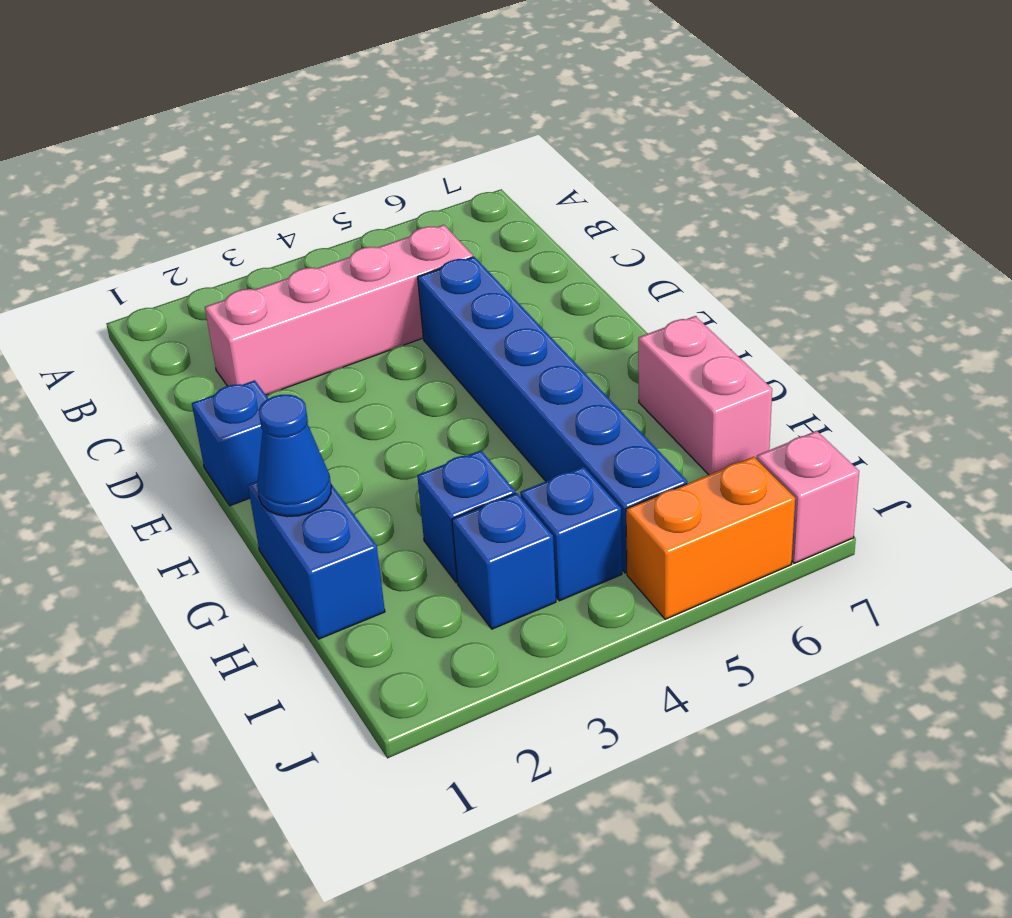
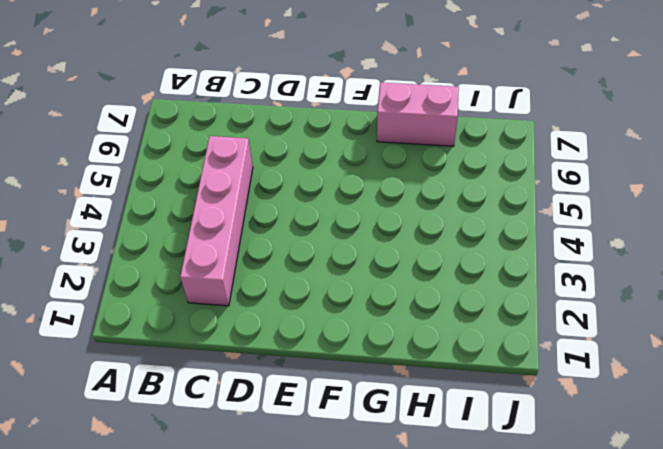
none -> blue 1x6 brick [418,257,687,573]
none -> blue 1x1 brick [192,380,268,506]

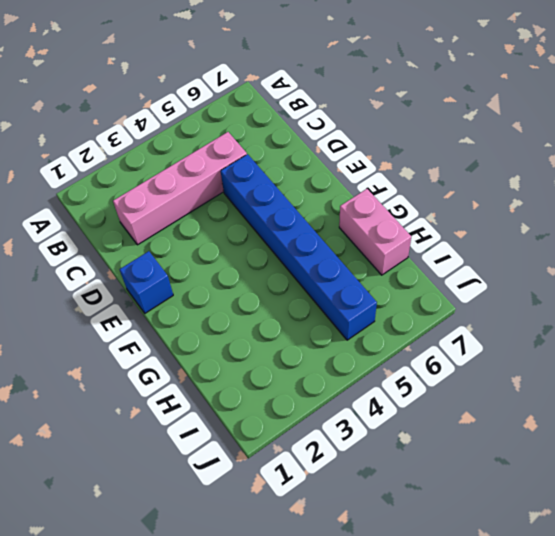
none -> blue 1x2 brick [248,481,385,639]
none -> blue 1x1 brick [417,450,515,583]

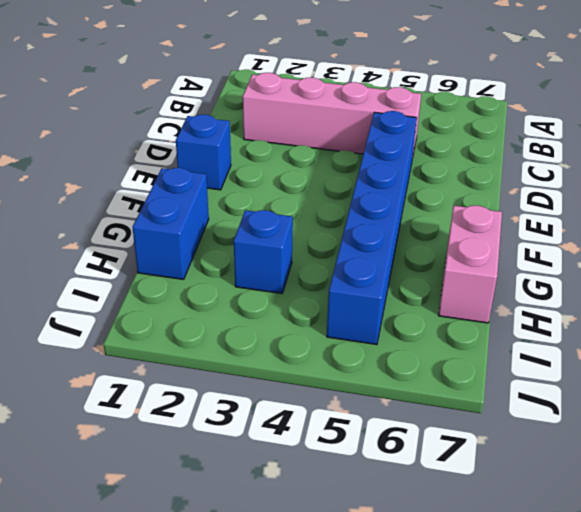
none -> blue 1x1 brick [452,493,556,629]
none -> blue 1x1 brick [520,466,622,601]

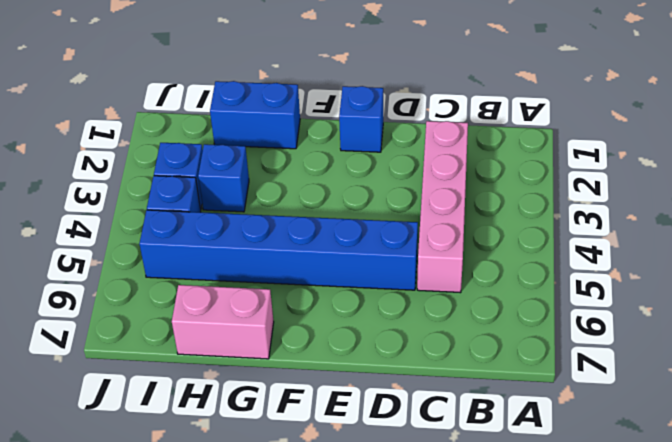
none -> orange 1x2 brick [626,457,795,619]
none -> pink 1x1 brick [757,431,859,563]

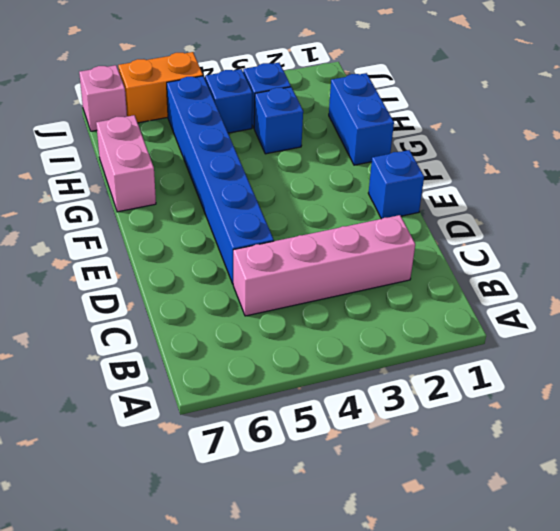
none -> blue 1x1 cone [257,395,331,517]

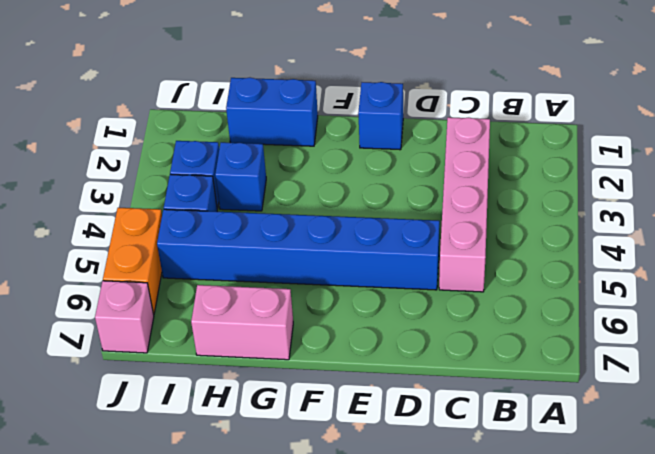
none -> blue 1x1 cone [257,395,331,517]

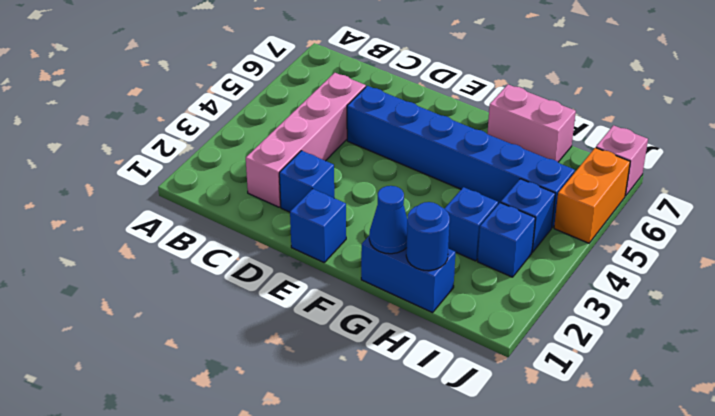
blue 1x1 brick [279,151,334,212] -> none
blue 1x1 round brick [406,202,450,271] -> none

